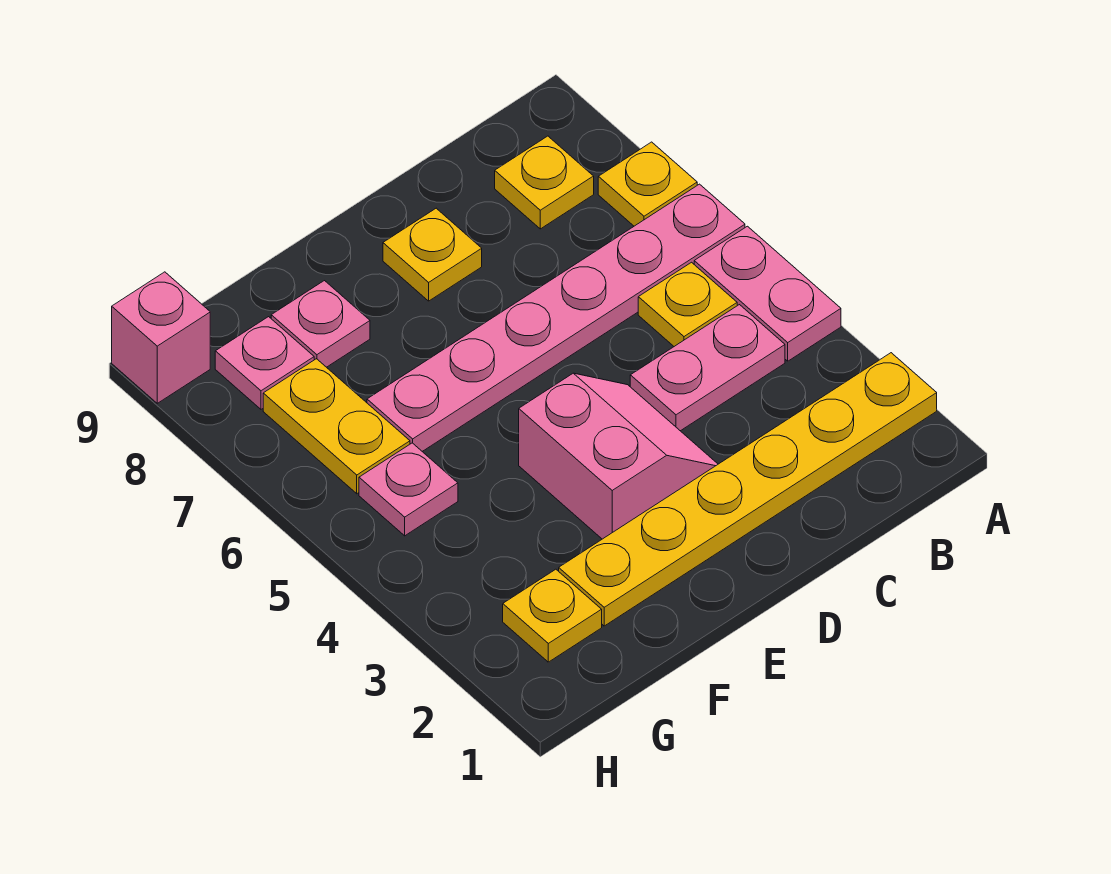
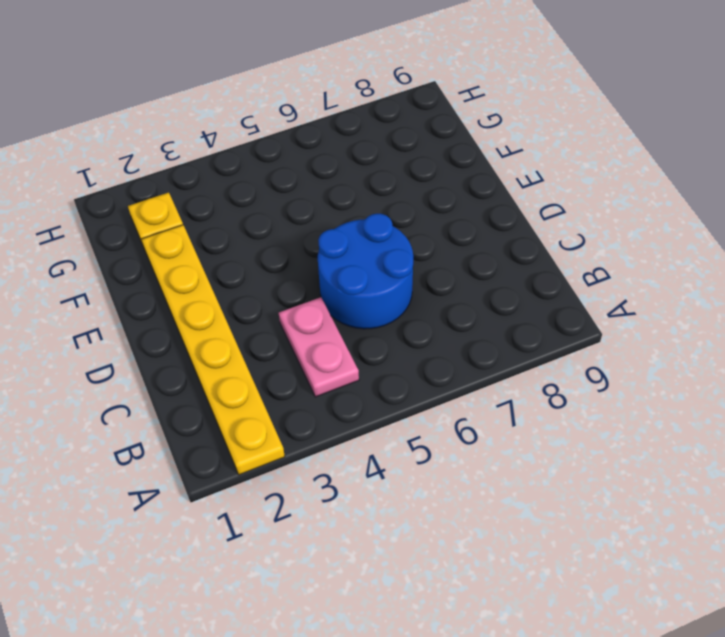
blue 2x2 round brick [318,214,413,329] -> pink 1x6 plate [367,184,745,451]
none -> pink 1x2 plate [694,226,841,361]
none -> yellow 1x1 plate [598,142,697,226]
none -> yellow 1x1 plate [638,262,737,346]

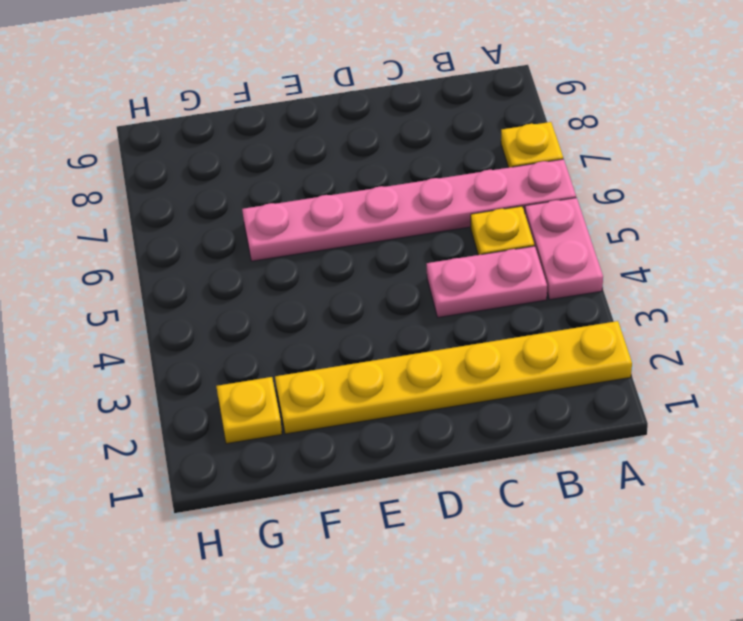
none -> yellow 1x1 plate [495,136,594,229]
none -> pink 2x2 slope [519,373,718,539]
none -> yellow 1x1 plate [383,208,482,301]

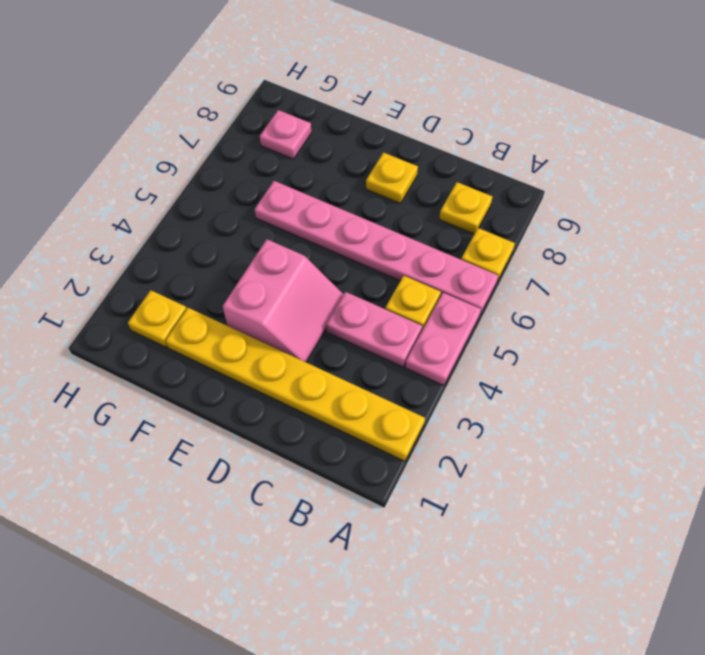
none -> pink 1x1 plate [271,281,370,367]
none -> pink 1x1 plate [359,443,458,536]
none -> yellow 1x2 plate [263,359,410,494]

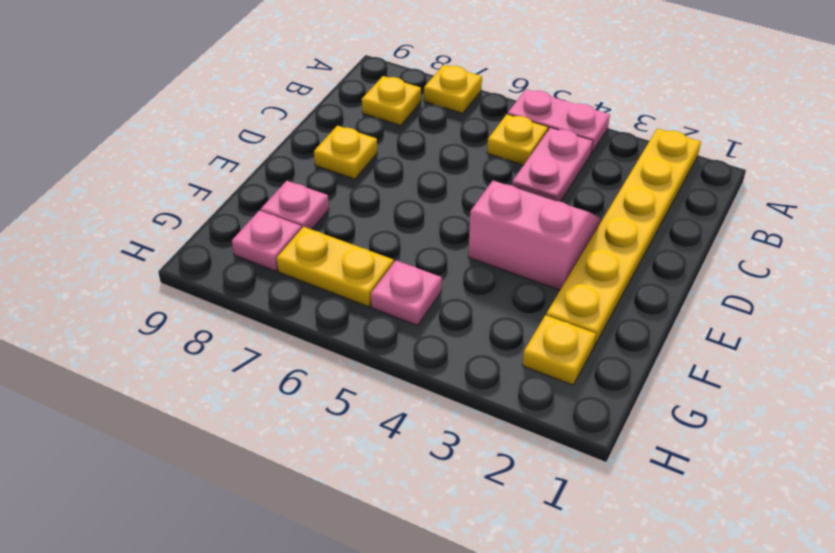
none -> pink 1x6 plate [367,184,745,451]
none -> pink 1x1 brick [112,272,210,403]

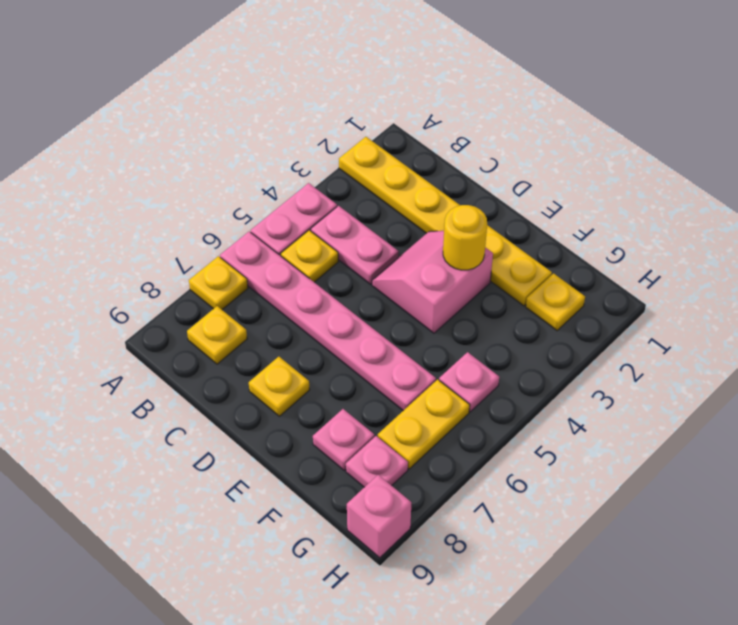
yellow 1x1 round brick [443,205,487,270] -> none

